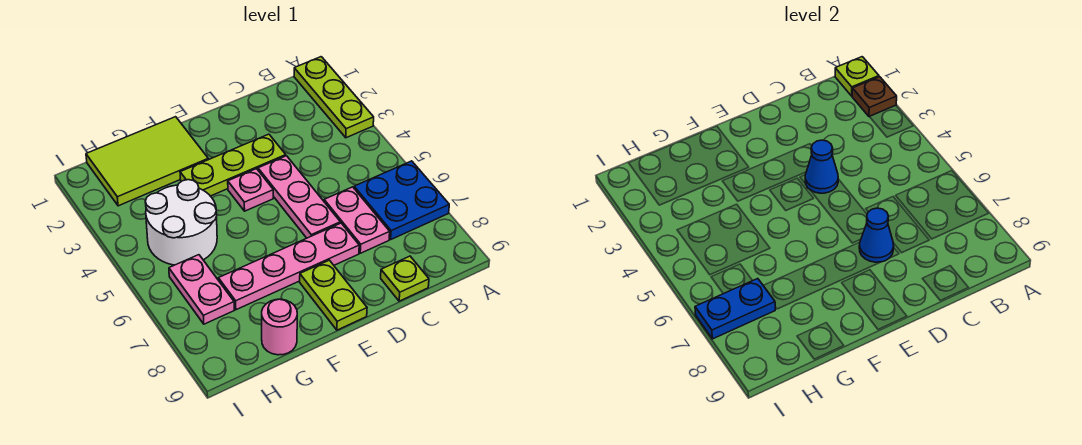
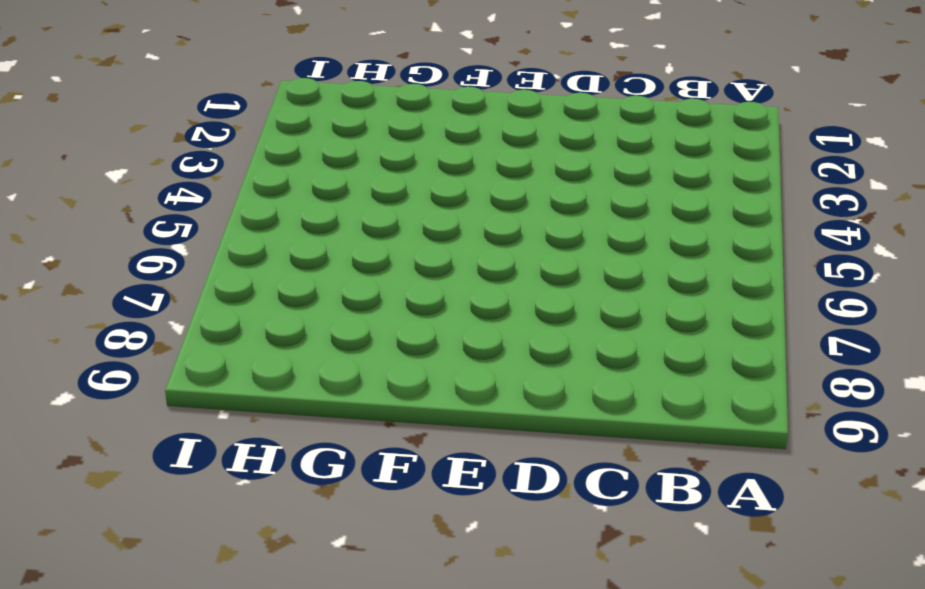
none -> lime 1x3 plate [294,57,374,138]
none -> blue 2x2 plate [354,161,449,239]
none -> pink 1x2 plate [324,187,390,253]

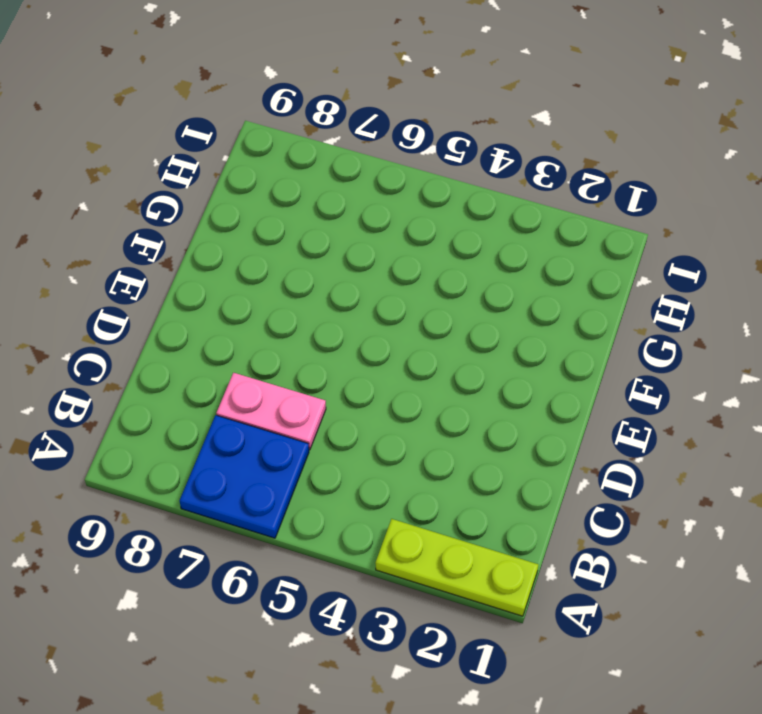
none -> lime 1x1 plate [381,256,429,301]
none -> lime 1x3 plate [180,134,286,196]
none -> pink 1x3 plate [258,156,340,238]

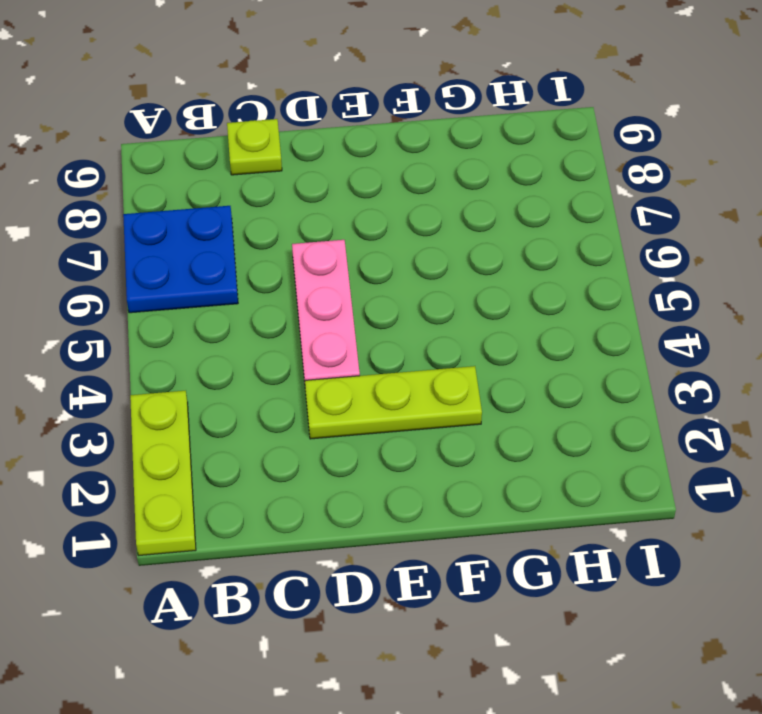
none -> pink 1x2 plate [324,187,390,253]
none -> pink 1x4 plate [218,223,359,310]
none -> pink 1x1 plate [228,169,273,211]

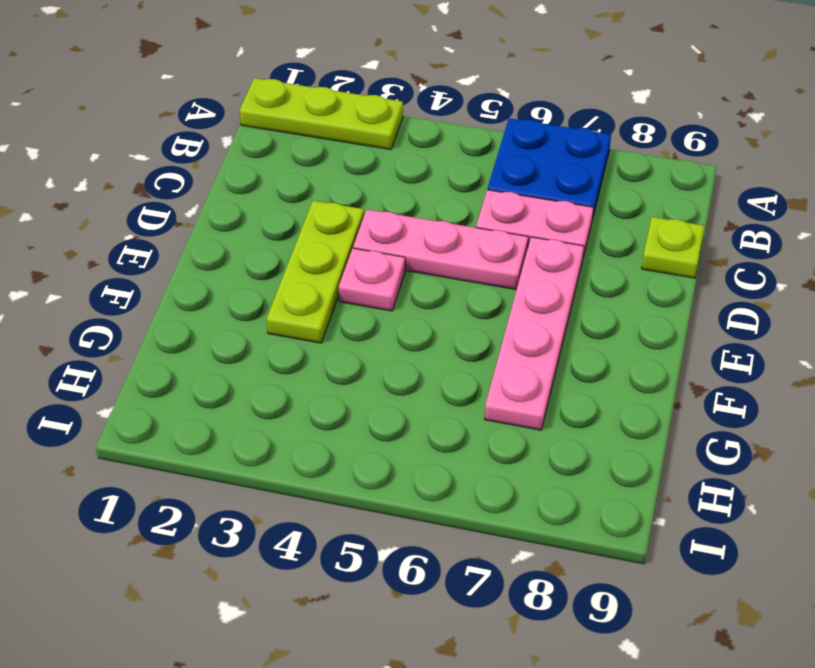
none -> lime 1x2 plate [300,260,367,330]
none -> lime 2x3 tile [86,117,208,206]
none -> white 2x2 round brick [145,180,217,265]

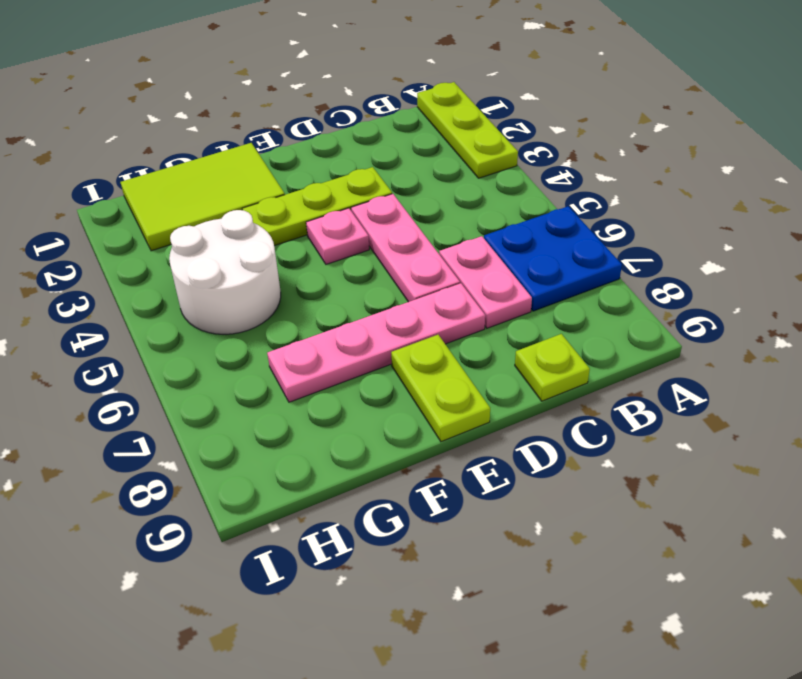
none -> pink 1x1 round brick [262,299,297,355]
none -> pink 1x2 plate [169,255,234,324]
none -> lime 1x1 plate [835,57,879,96]

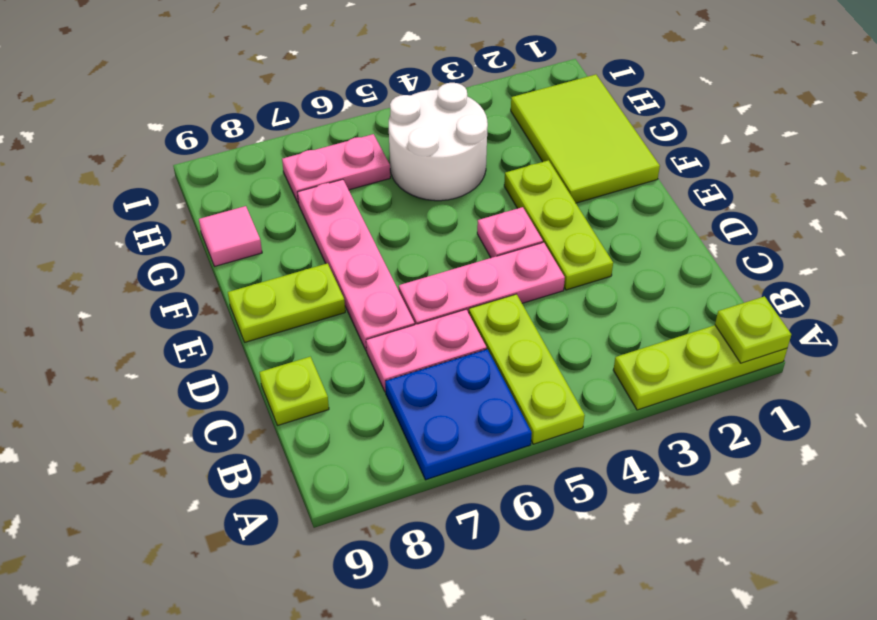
lime 1x3 plate [469,294,585,444] -> none
pink 1x1 tile [199,206,262,266] -> pink 1x1 round brick [262,299,297,355]
none -> brown 1x1 plate [852,77,897,117]
none -> blue 1x1 cone [805,140,838,193]
none -> blue 1x1 cone [859,208,894,262]

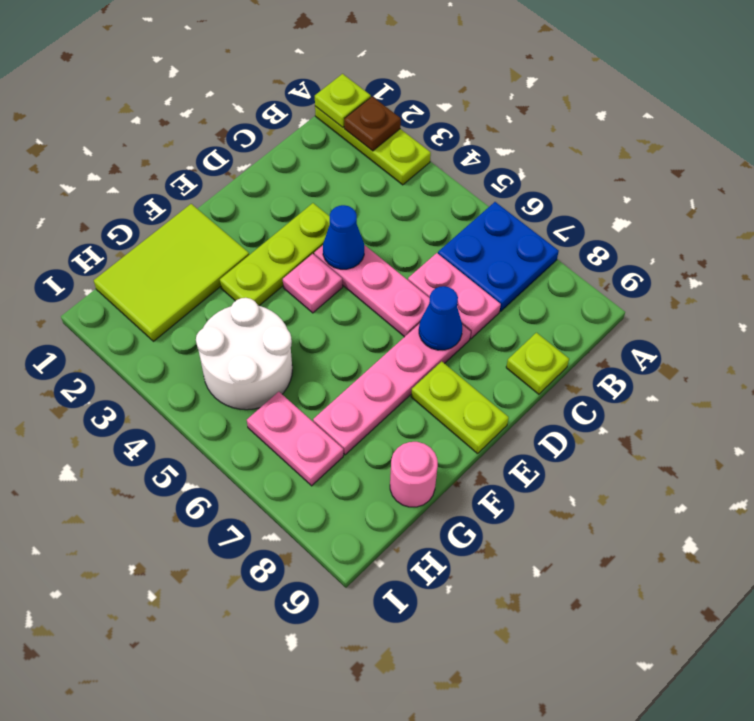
none -> blue 1x2 plate [695,279,775,339]

